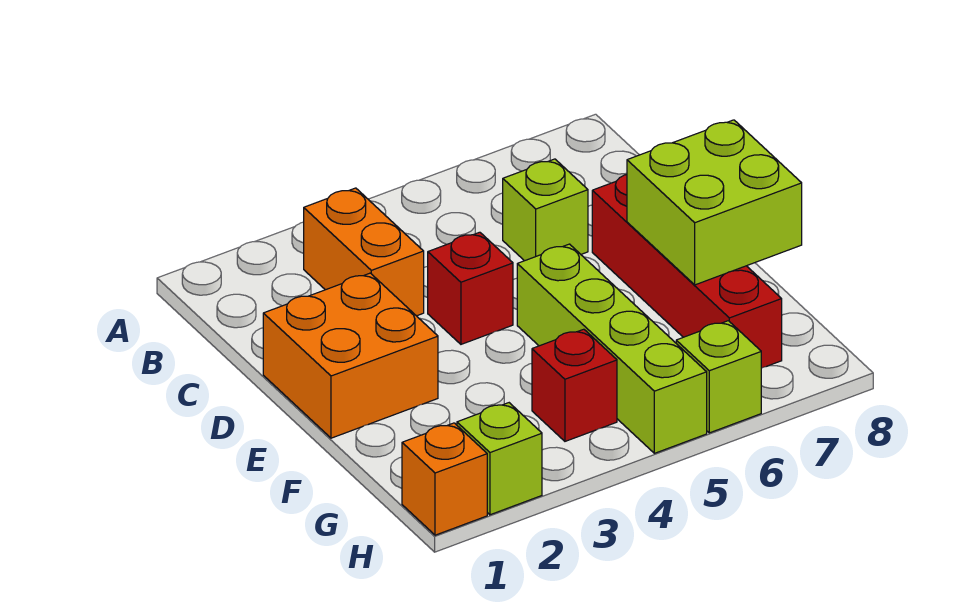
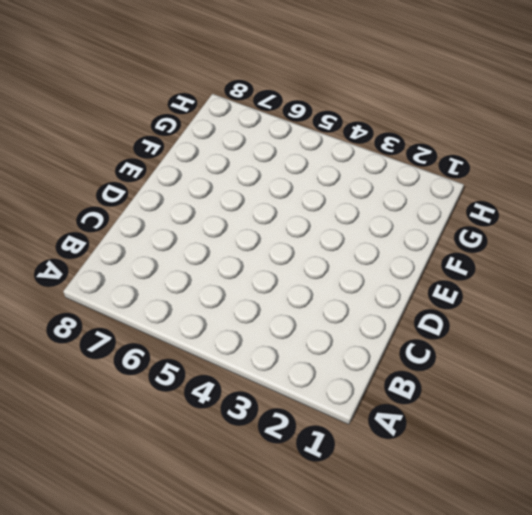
none -> orange 1x2 brick [304,188,424,316]
none -> lime 1x1 brick [503,159,588,261]

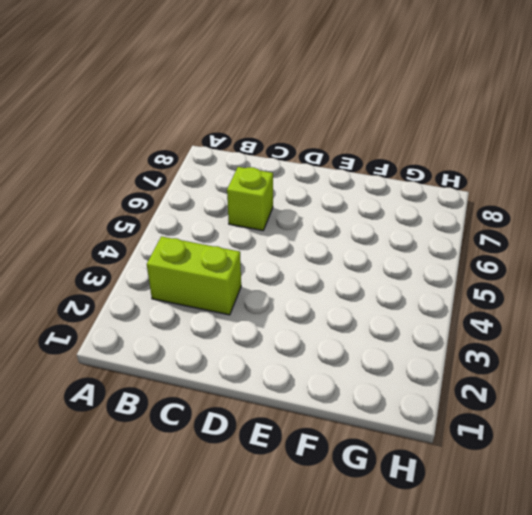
lime 1x2 brick [147,236,241,315] -> orange 1x2 brick [304,188,424,316]
none -> orange 2x2 brick [263,273,438,438]
none -> red 1x1 brick [428,232,513,344]

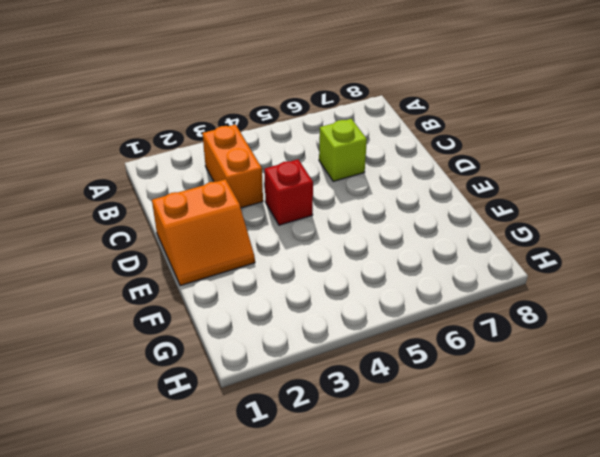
orange 2x2 slope [152,179,255,286] -> orange 2x2 brick [263,273,438,438]
none -> red 1x4 brick [592,175,782,368]
none -> lime 1x4 brick [517,244,707,453]

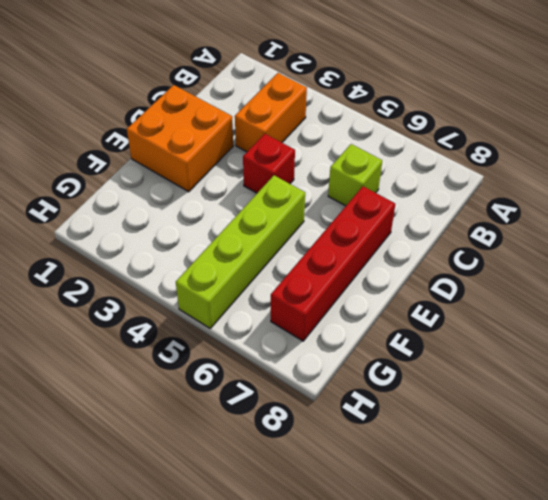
none -> red 1x1 brick [532,329,617,441]
none -> orange 1x1 brick [402,423,487,535]

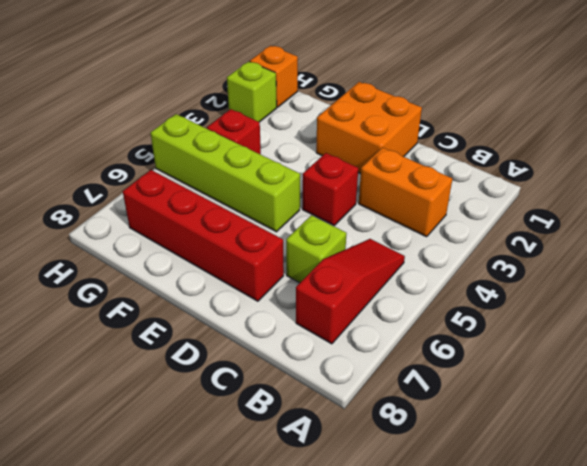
red 1x3 slope [296,239,405,344] -> none
none -> lime 1x1 brick [676,321,761,433]
none -> lime 2x2 brick [627,120,802,285]

